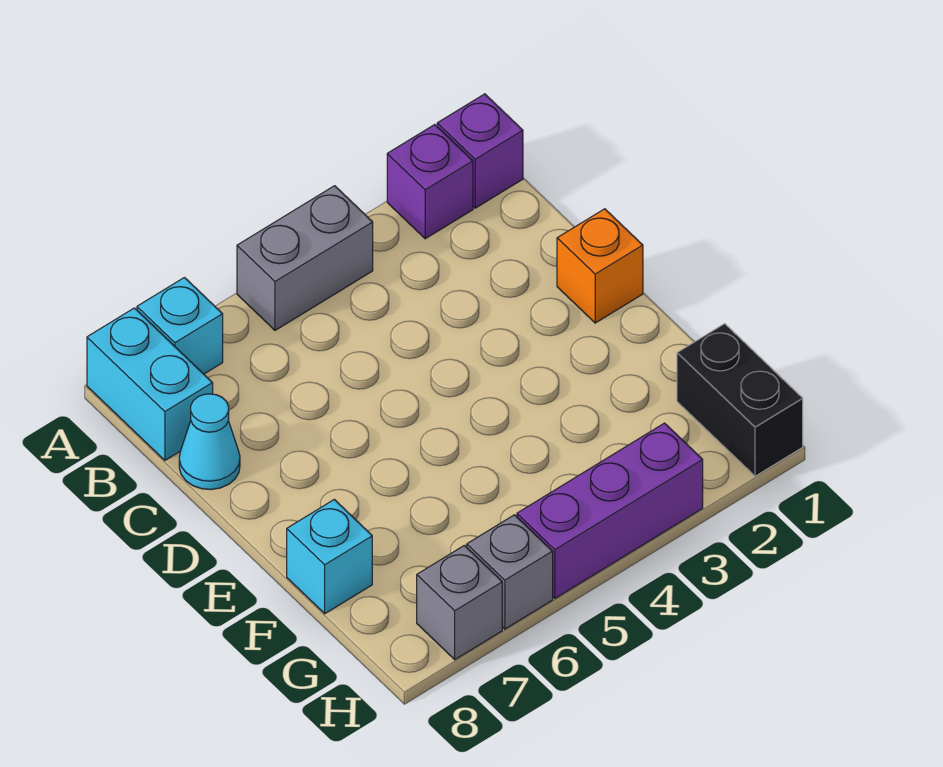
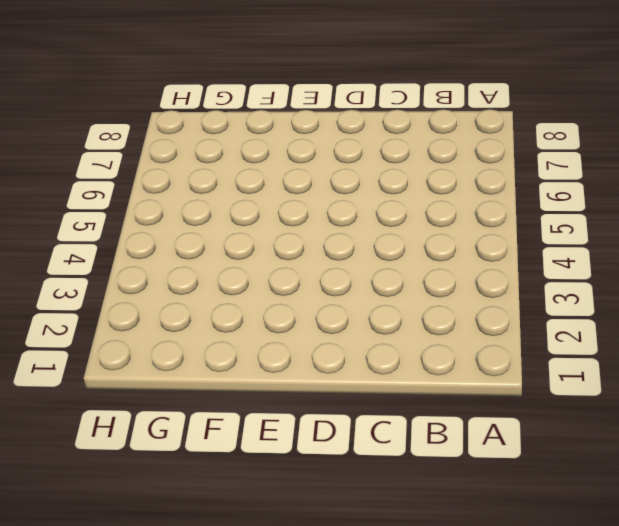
none -> purple 1x1 brick [437,94,523,208]
none -> purple 1x1 brick [387,125,473,239]
none -> grey 1x2 brick [237,186,373,330]

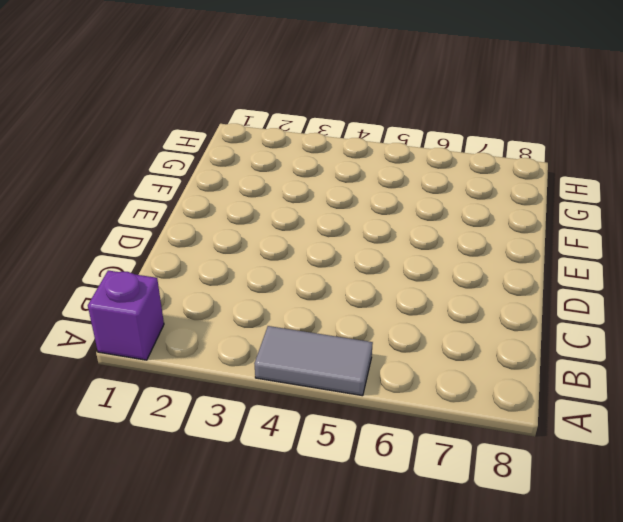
grey 1x2 tile [254,326,373,396] -> grey 1x2 brick [237,186,373,330]
none -> purple 1x1 brick [387,125,473,239]
none -> cyan 1x1 brick [137,278,223,374]
none -> cyan 1x2 brick [87,308,213,460]

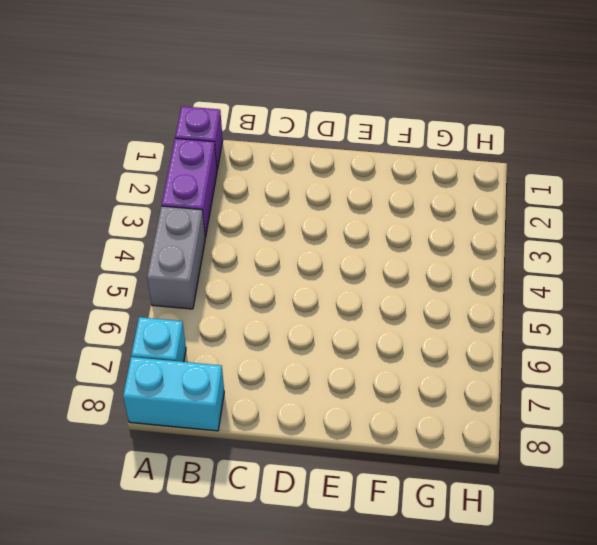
purple 1x2 brick [162,138,217,237] -> purple 1x1 brick [387,125,473,239]
none -> cyan 1x1 cone [179,394,240,490]
none -> orange 1x1 brick [557,209,643,323]
none -> cyan 1x1 brick [287,499,372,614]

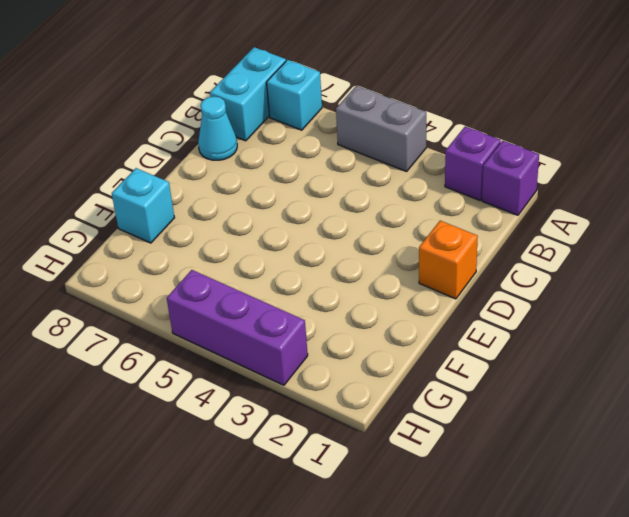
none -> black 1x2 brick [677,324,803,476]
none -> grey 1x1 brick [467,515,553,629]
none -> grey 1x1 brick [417,545,502,660]

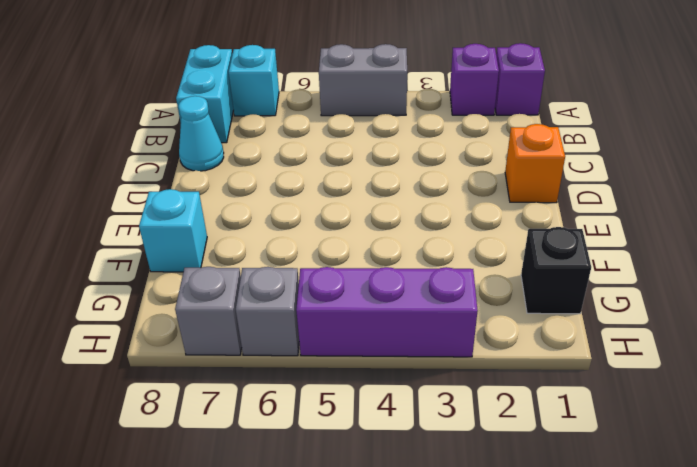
black 1x1 brick [521,227,591,314] -> black 1x2 brick [677,324,803,476]

